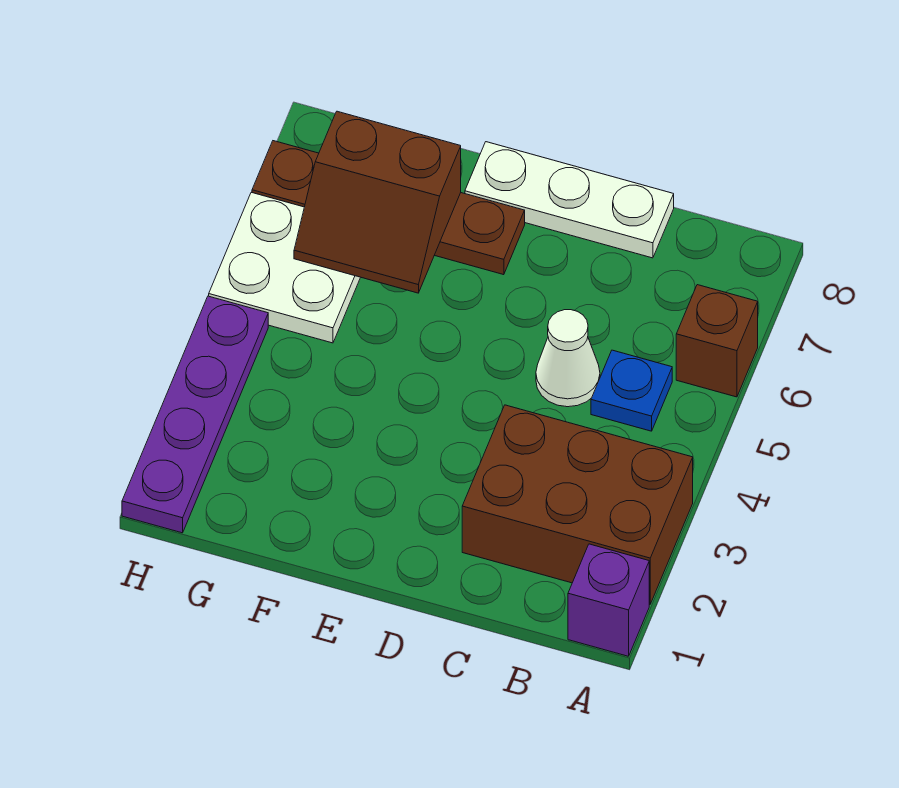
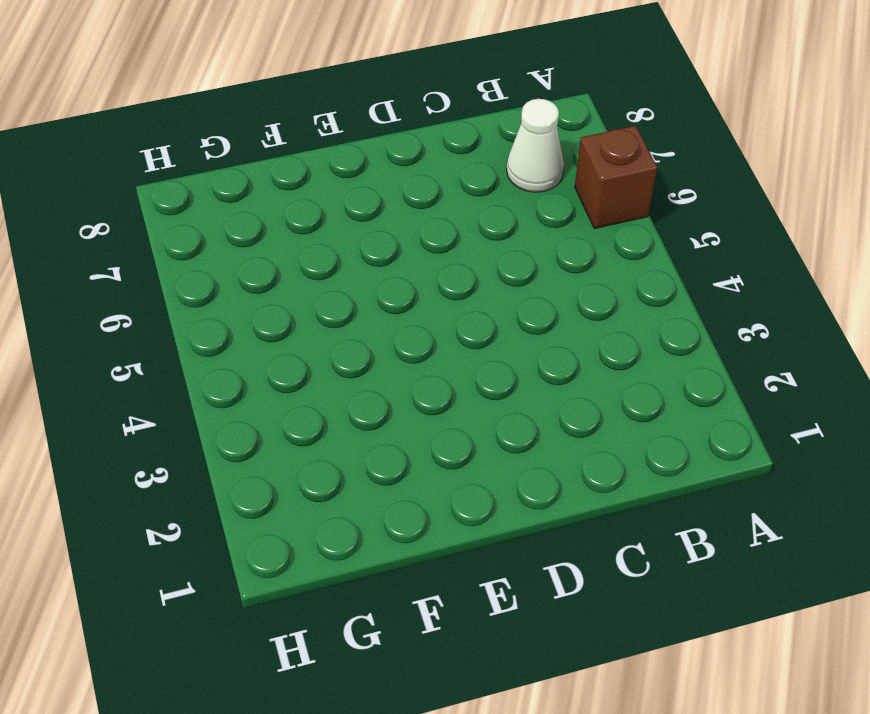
white 1x1 cone [507,99,564,192] -> white 1x1 cone moved to [536,310,600,407]
none -> purple 1x1 brick [568,544,649,656]
none -> brown 2x3 brick [462,405,693,604]

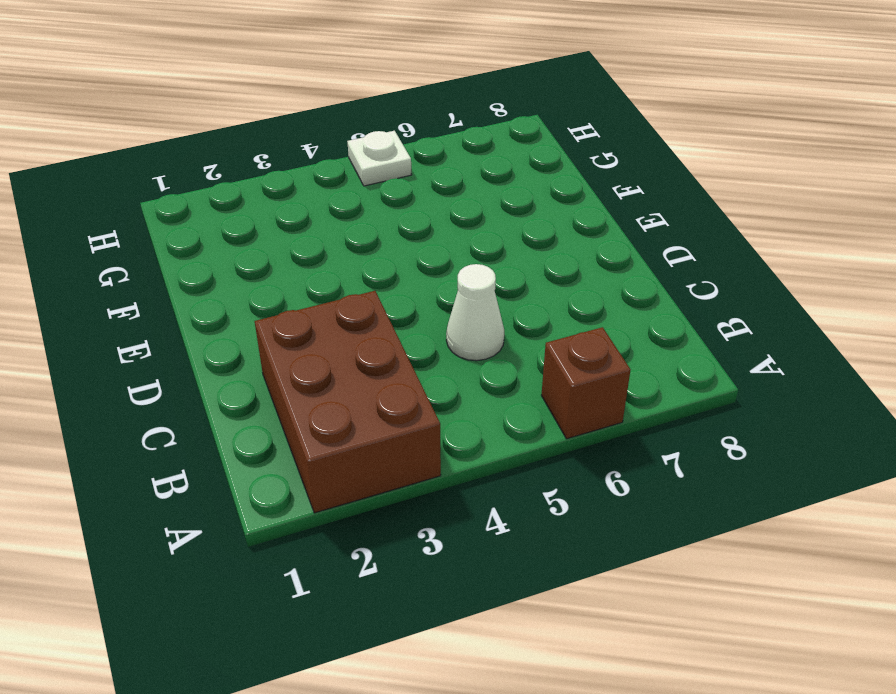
white 1x1 plate [347,131,412,186] -> white 2x2 plate [209,192,361,343]
none -> purple 1x1 brick [568,544,649,656]
none -> blue 1x1 plate [591,350,672,431]

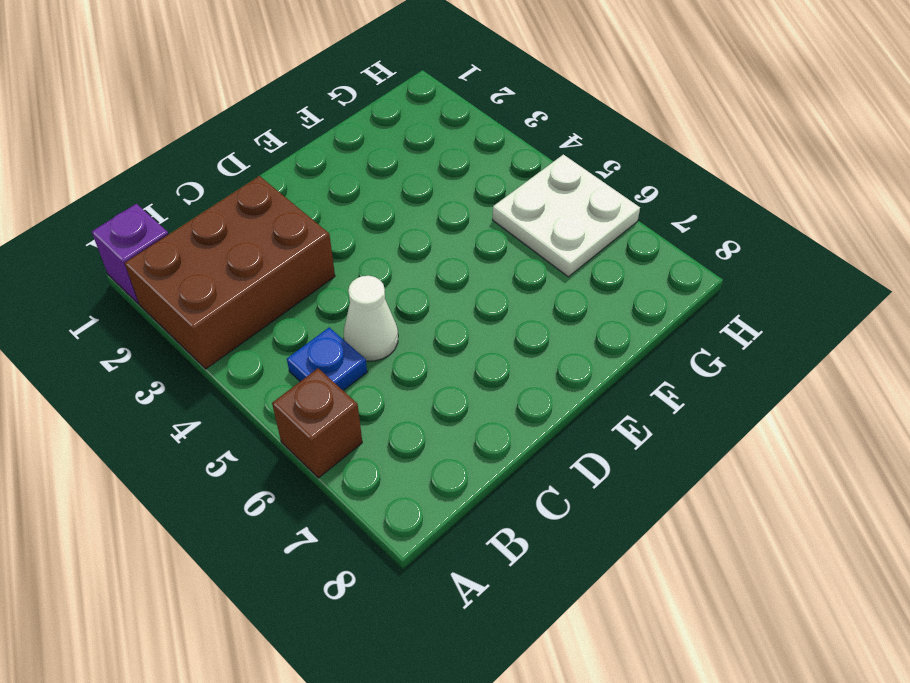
none -> white 1x3 plate [465,142,674,258]
none -> brown 1x4 plate [252,141,525,275]

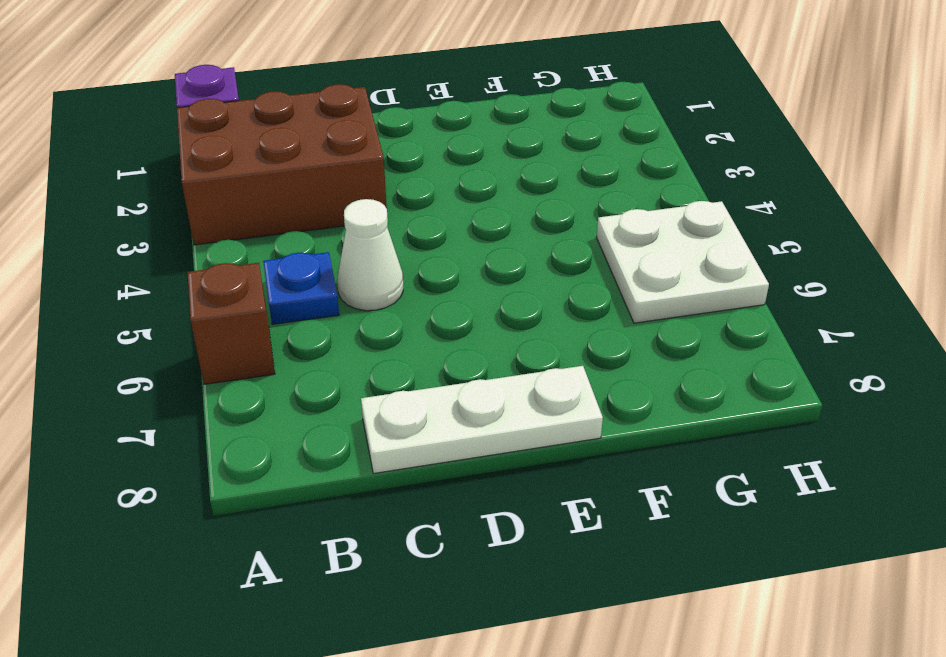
none -> brown 1x4 plate [252,141,525,275]
none -> purple 1x4 plate [122,296,268,533]

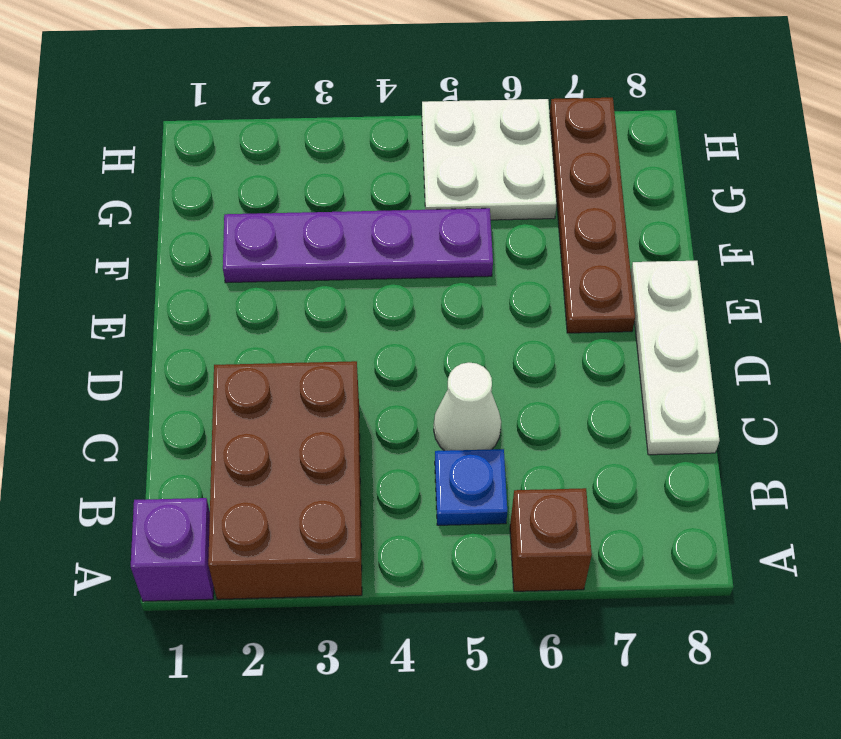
purple 1x4 plate [223,208,493,283] -> purple 1x4 plate moved to [122,296,268,533]
none -> brown 2x2 slope [294,111,461,293]

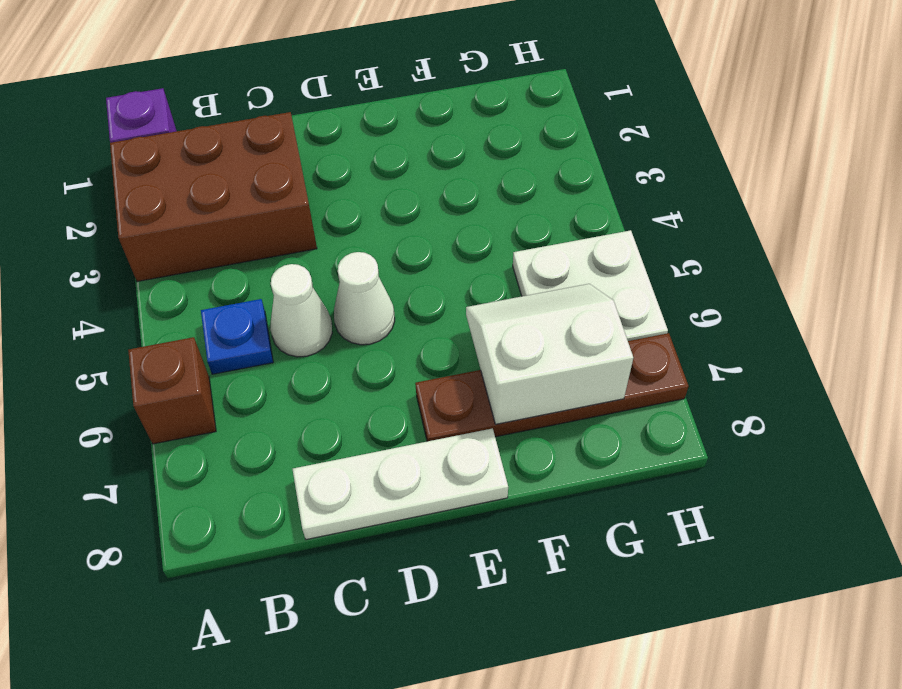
white 1x1 cone [334,252,395,345] -> none
white 2x2 slope [466,284,633,424] -> brown 2x2 slope [294,111,461,293]
none -> purple 1x4 plate [122,296,268,533]

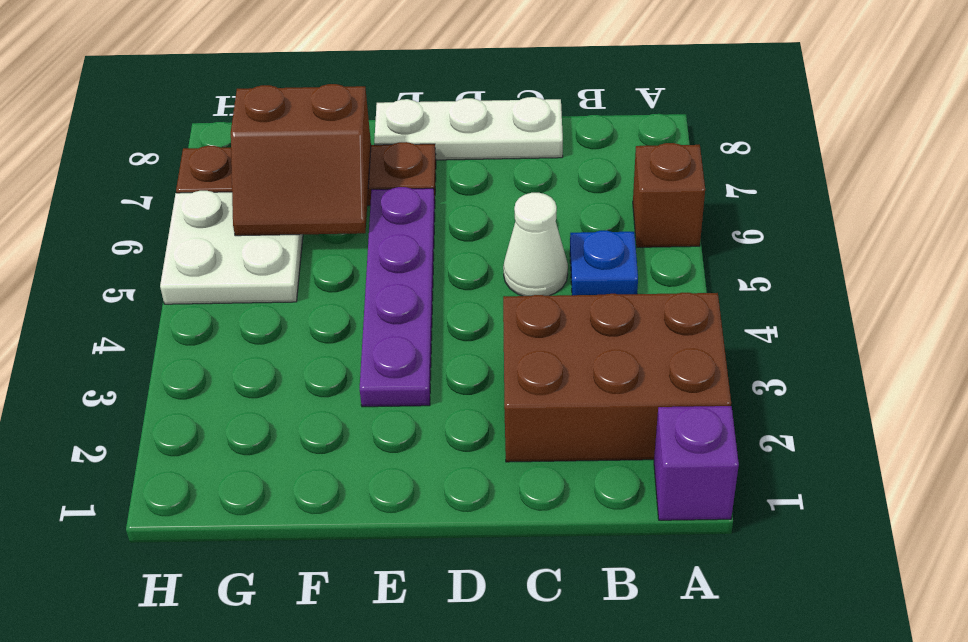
purple 1x4 plate [360,187,435,407] -> purple 1x4 plate moved to [122,296,268,533]

